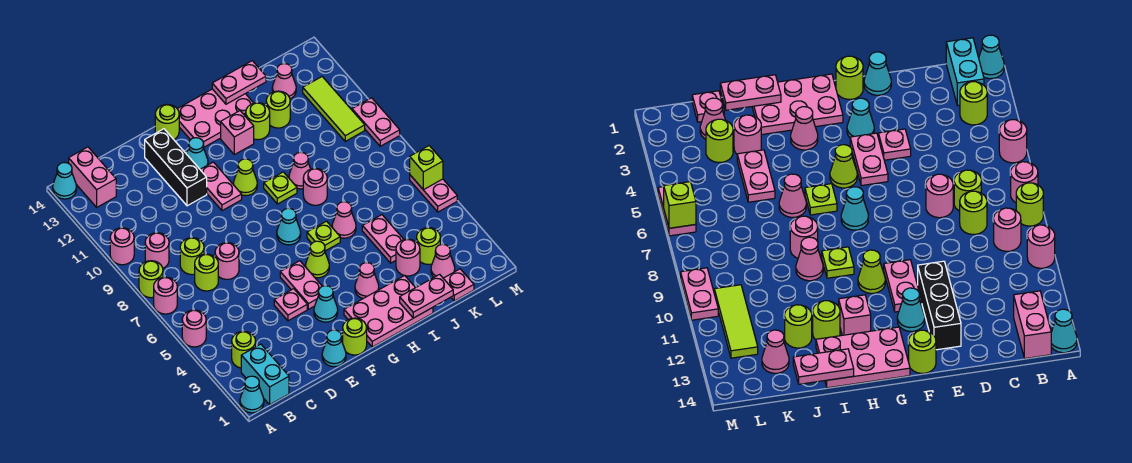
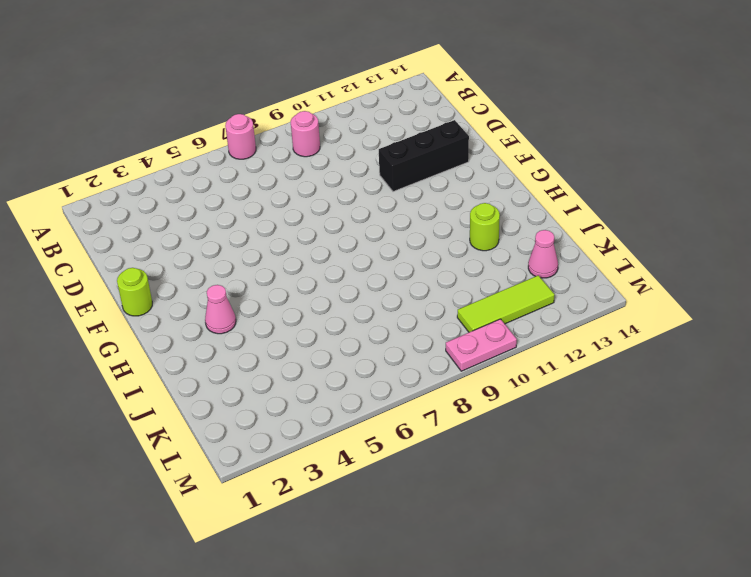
none -> cyan 1x1 cone [240,376,264,413]
none -> pink 1x1 round brick [182,310,206,347]
none -> lime 1x1 round brick [139,261,163,298]
none -> pink 1x1 round brick [110,228,134,265]

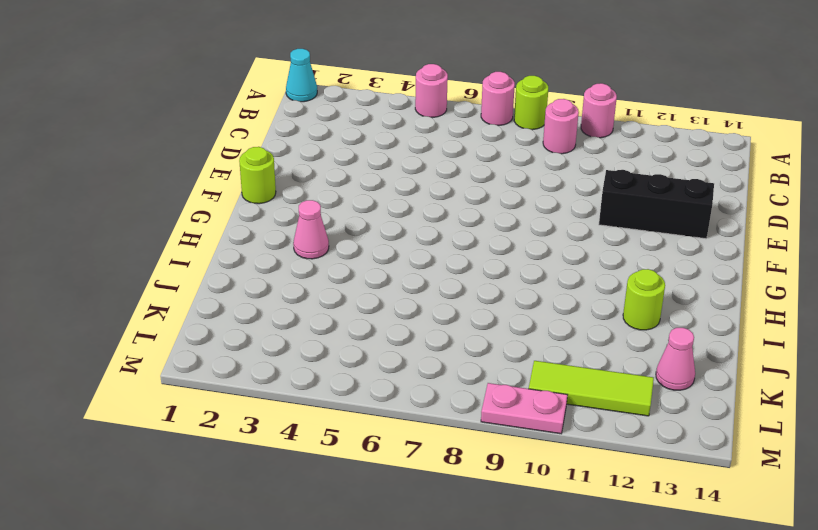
none -> cyan 1x1 cone [53,163,77,199]
none -> cyan 1x2 brick [241,344,289,405]
none -> lime 1x1 round brick [232,331,256,368]
none -> pink 1x2 brick [69,147,116,207]

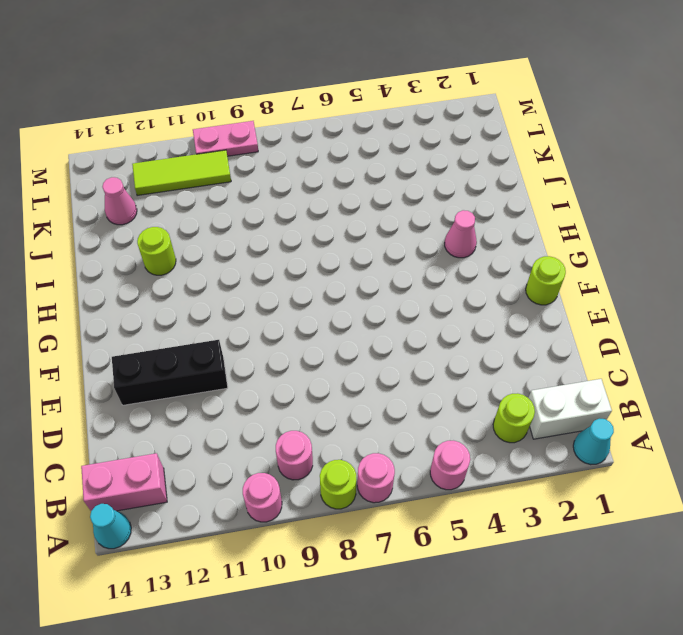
white 1x2 brick [528,379,612,439] -> cyan 1x2 brick [241,344,289,405]
none -> lime 1x1 round brick [195,254,218,291]
none -> lime 1x1 round brick [180,238,204,275]
none -> pink 1x1 round brick [215,243,239,279]
none -> cyan 1x1 cone [322,330,346,367]

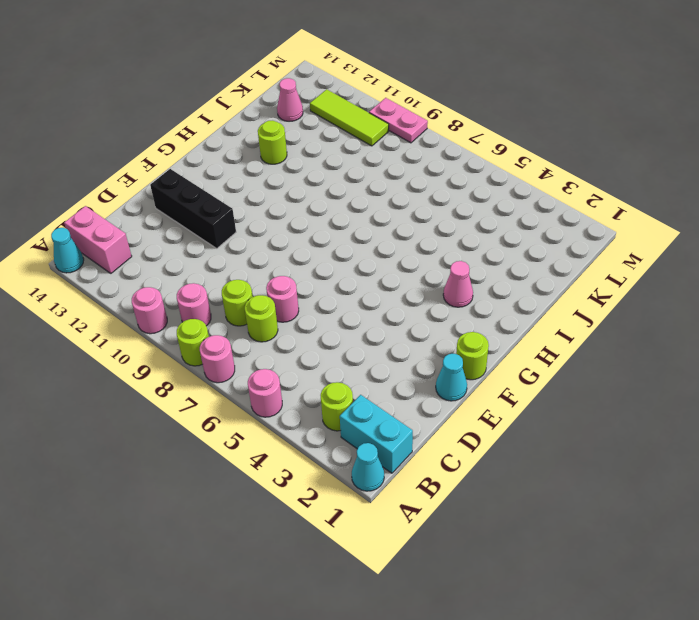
none -> pink 1x1 plate [274,289,307,321]
none -> cyan 1x1 cone [314,286,338,322]
none -> pink 1x2 plate [280,261,322,309]
none -> pink 1x2 plate [200,162,242,211]

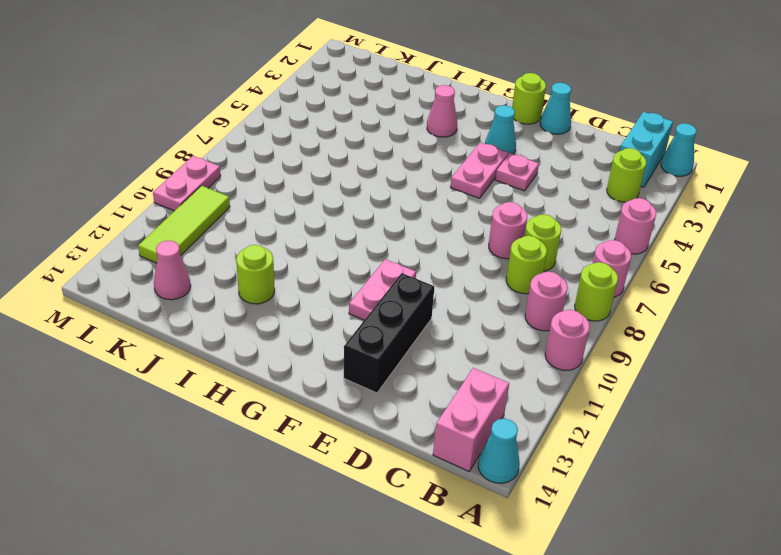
none -> cyan 1x1 cone [187,138,208,169]
none -> lime 1x1 round brick [155,104,179,139]
none -> pink 2x3 plate [344,275,433,347]
none -> lime 1x1 cone [306,241,329,278]

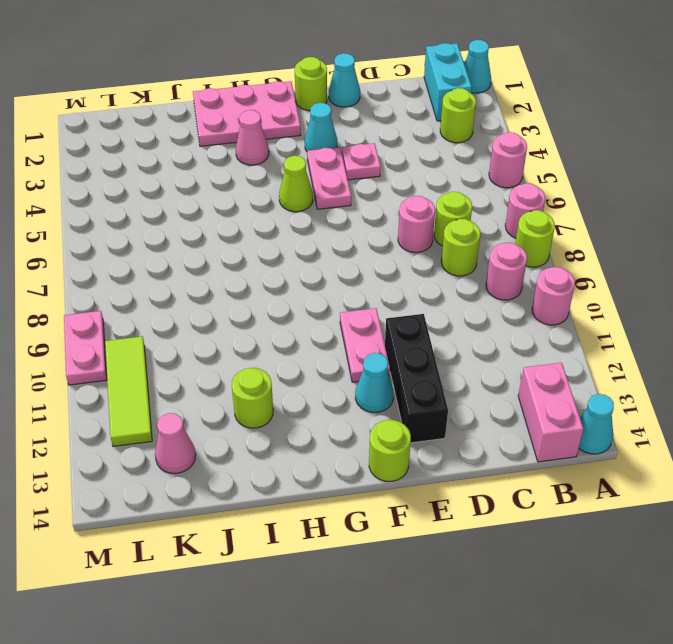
none -> cyan 1x1 cone [277,208,301,245]
none -> lime 1x1 cone [234,159,257,196]
none -> pink 2x3 plate [178,89,253,148]
none -> lime 1x1 plate [307,221,340,251]

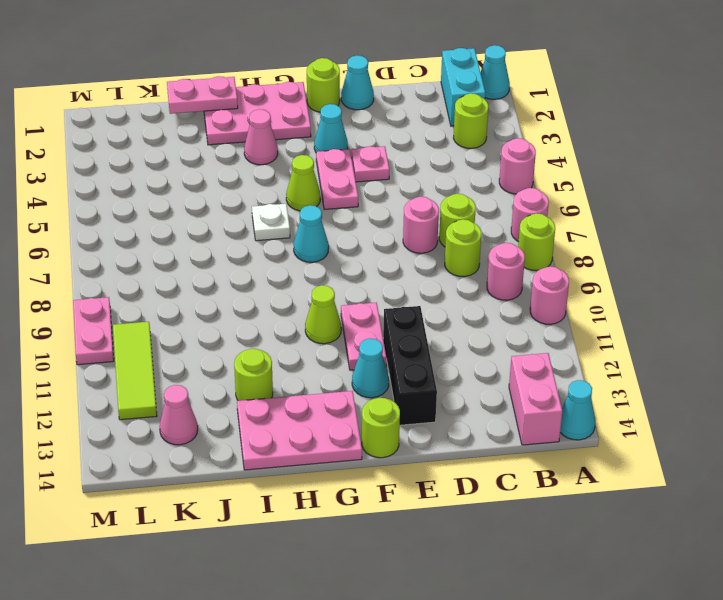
white 1x1 plate [252,204,290,241] -> lime 1x1 plate [307,221,340,251]
none -> lime 1x1 plate [264,172,297,204]
none -> pink 1x1 brick [221,111,254,155]
none -> pink 1x1 cone [332,202,356,238]
none -> pink 1x1 round brick [303,168,327,205]

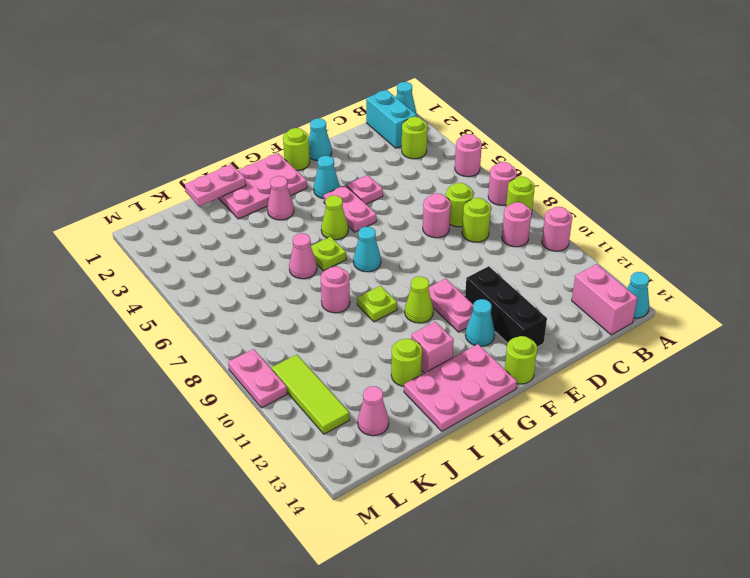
none -> pink 1x1 cone [289,152,311,189]
none -> pink 1x1 round brick [396,239,420,276]
none -> pink 1x2 plate [362,215,404,263]
none -> lime 1x1 round brick [266,91,290,128]

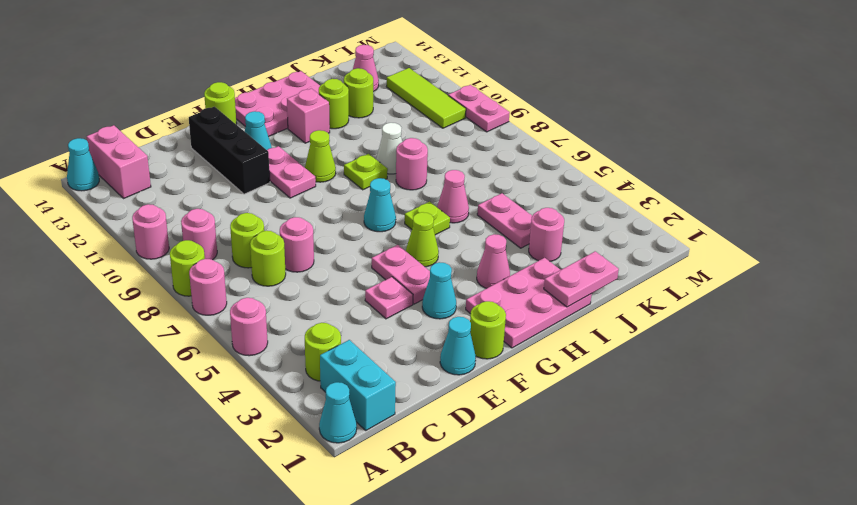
white 1x1 cone [376,123,402,174] -> pink 1x1 cone [289,152,311,189]
none -> pink 1x1 plate [443,269,474,301]
none -> pink 1x1 cone [431,244,455,278]
none -> lime 1x1 round brick [417,228,440,265]
none -> pink 1x2 plate [410,175,457,212]

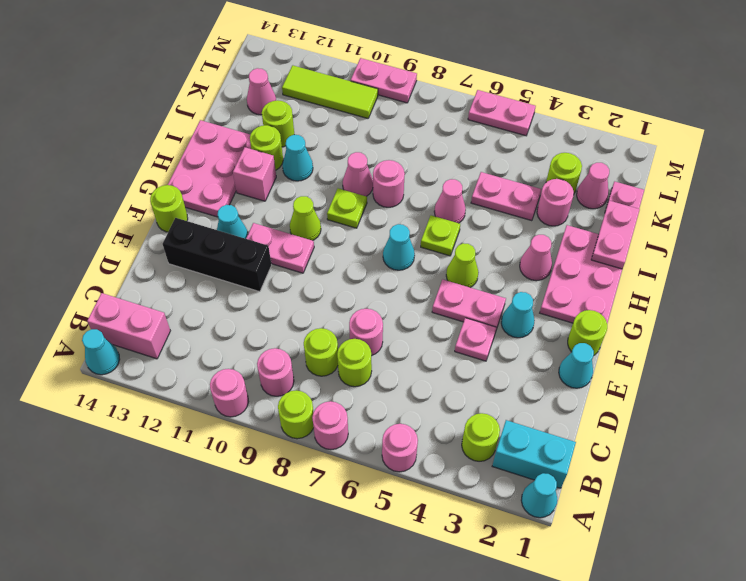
cyan 1x1 cone [282,135,313,181] -> none
none -> pink 1x2 plate [212,61,266,104]
none -> lime 1x1 brick [410,146,443,190]

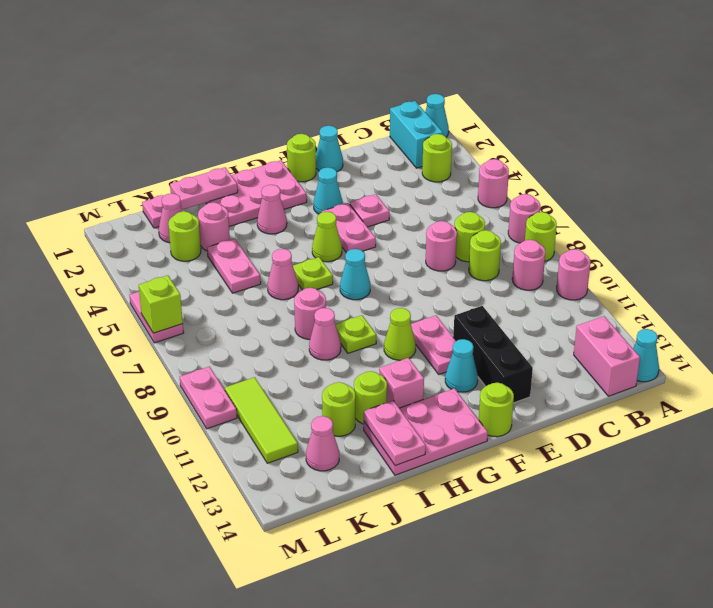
pink 1x2 plate [364,400,426,466] -> pink 1x2 plate turned to [212,61,266,104]

